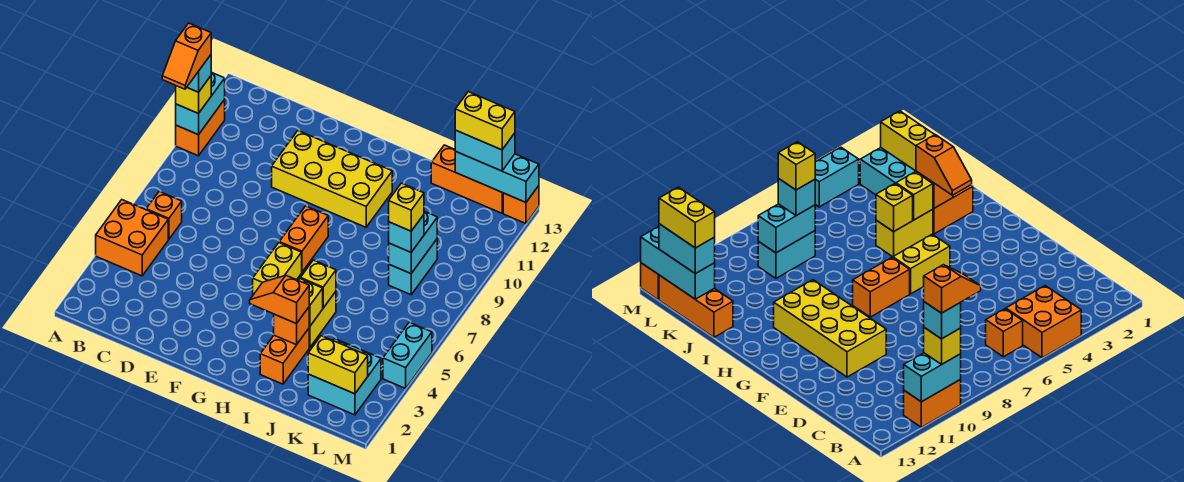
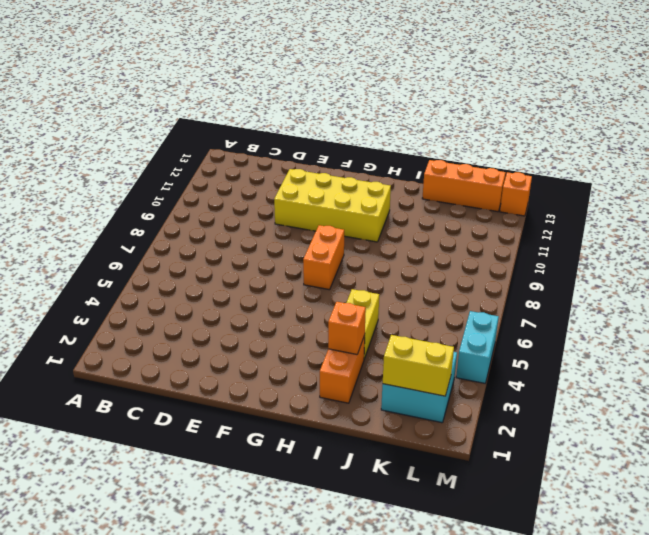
none -> orange 2x2 brick [96,200,168,276]
none -> orange 1x2 brick [176,100,225,156]
none -> orange 1x1 brick [146,192,182,239]

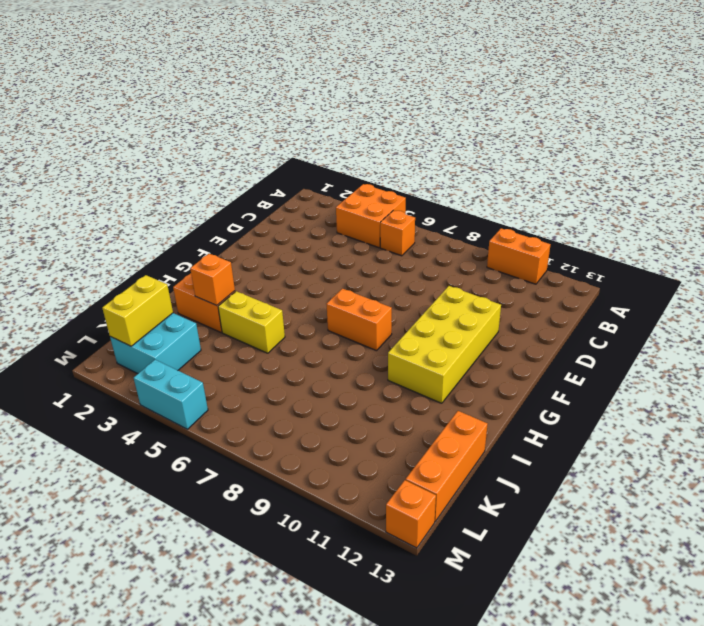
none -> yellow 1x2 brick [253,243,302,295]
none -> cyan 1x2 brick [389,239,437,295]
none -> cyan 1x2 brick [176,72,225,135]

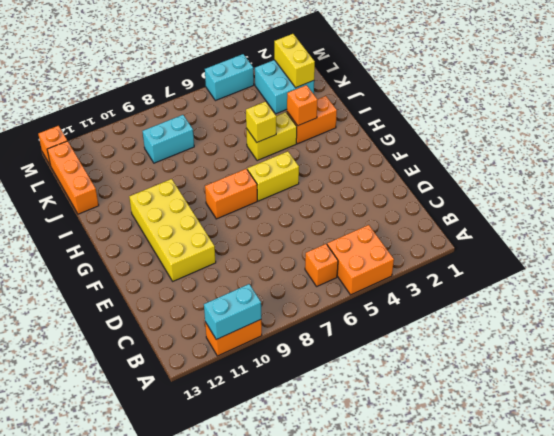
none -> yellow 1x1 brick [299,279,323,327]
none -> cyan 1x2 brick [389,211,437,274]
none -> cyan 1x3 brick [455,151,539,202]

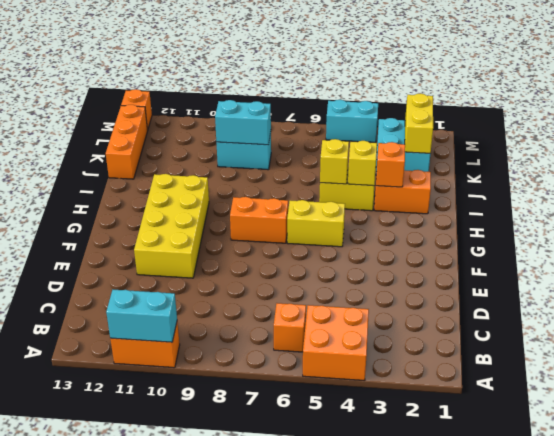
none -> cyan 1x3 brick [455,151,539,202]
none -> yellow 1x1 brick [176,76,211,114]
none -> orange 1x2 slope [250,275,309,324]

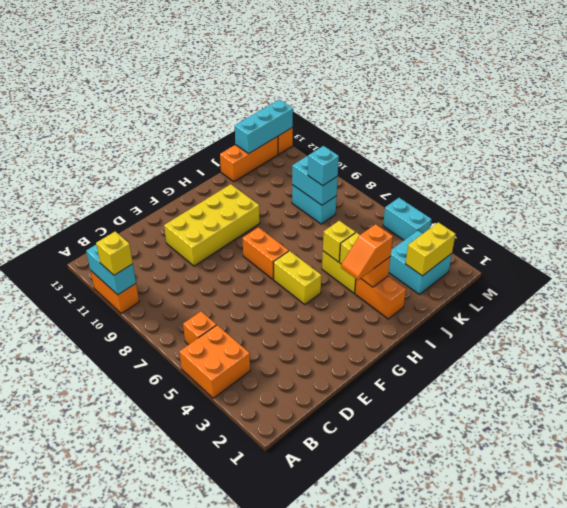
none -> cyan 1x2 brick [455,130,515,171]
none -> cyan 1x1 brick [187,55,211,92]
none -> yellow 1x1 brick [389,183,424,231]

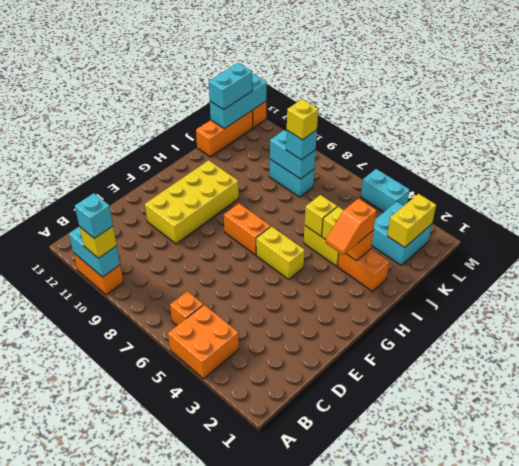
none -> yellow 1x2 brick [455,92,515,150]
none -> orange 1x2 slope [162,23,211,89]

